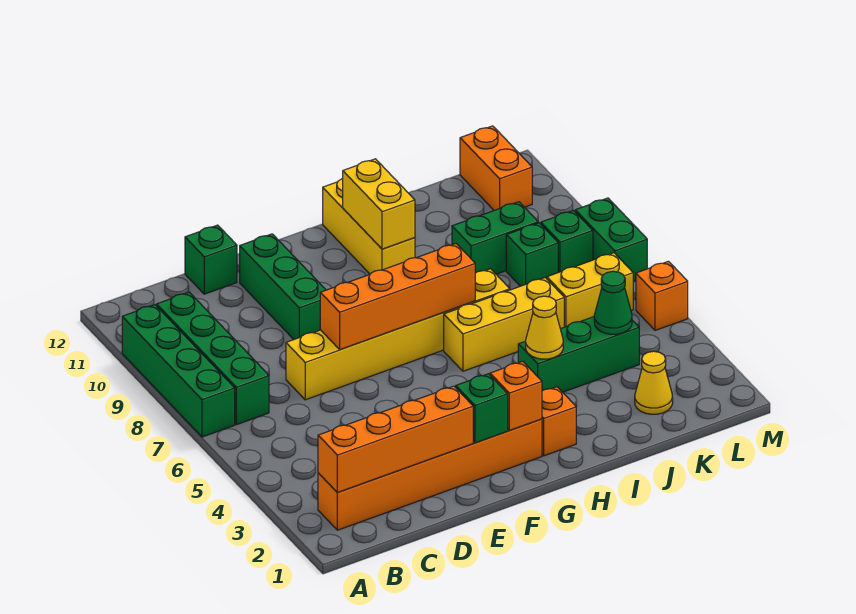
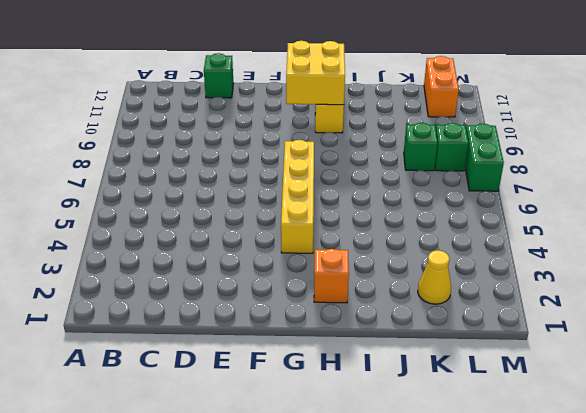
yellow 1x4 brick [281,140,314,253] -> yellow 1x6 brick [286,269,510,400]
yellow 2x2 brick [286,41,345,105] -> yellow 1x2 brick [343,159,415,249]
none -> green 1x4 brick [122,305,235,437]
none -> orange 1x6 brick [318,419,542,530]
none -> green 1x4 brick [157,292,269,425]

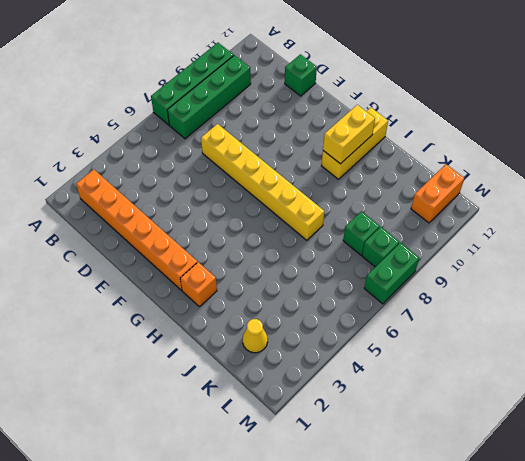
none -> green 1x3 brick [240,234,326,339]
none -> yellow 1x3 brick [444,278,564,371]
none -> green 1x3 brick [518,317,639,392]

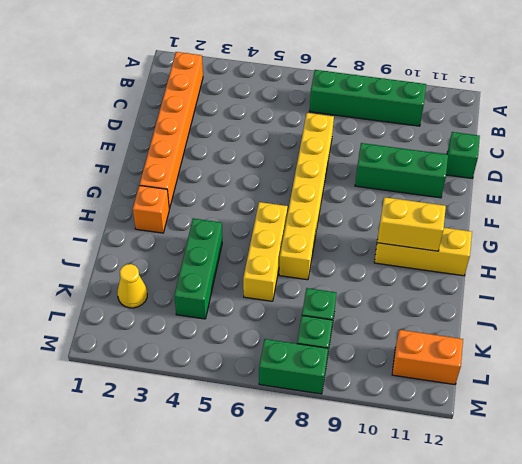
none -> green 1x4 brick [122,305,235,437]
none -> green 1x2 brick [452,202,538,274]
none -> yellow 1x2 brick [547,253,633,327]

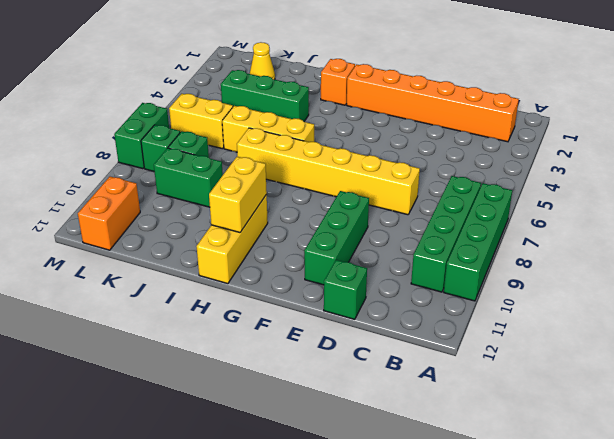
none -> orange 1x1 brick [636,261,688,330]
none -> orange 1x4 brick [318,386,473,493]
none -> orange 1x4 brick [320,244,475,349]

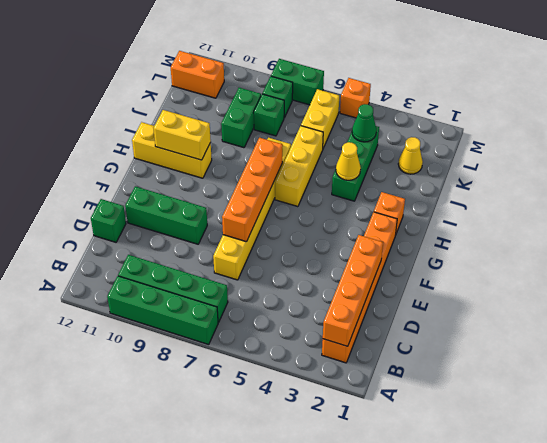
none -> green 1x1 brick [456,374,508,443]
none -> orange 1x1 brick [490,361,542,430]

